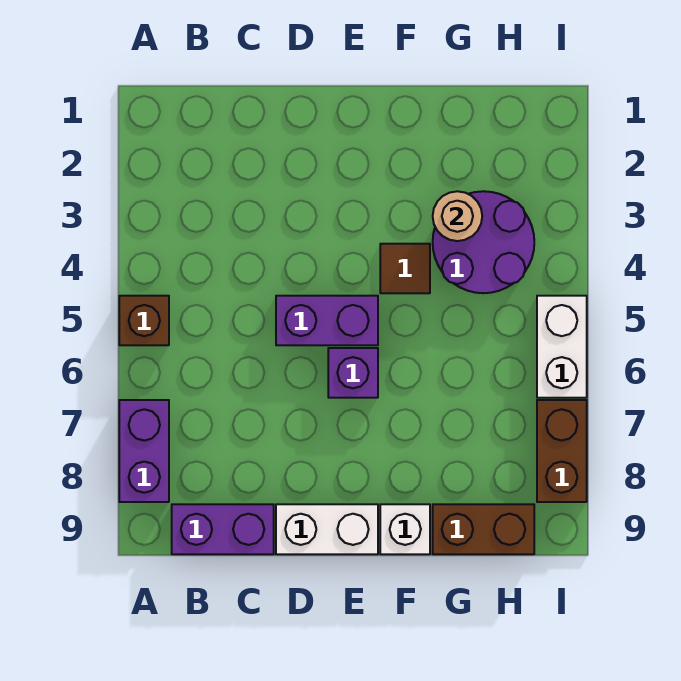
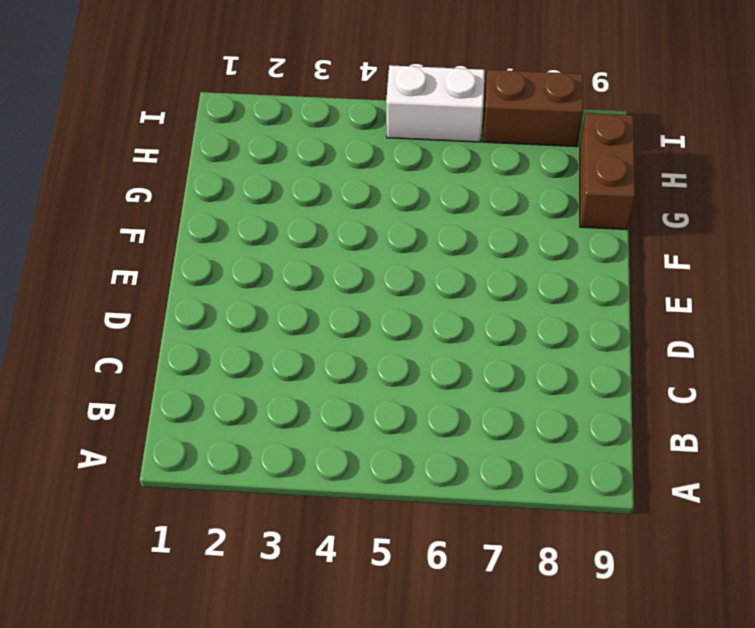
none -> brown 1x1 brick [119,296,169,345]
none -> purple 1x2 brick [119,400,169,502]
none -> purple 1x2 brick [172,504,274,554]

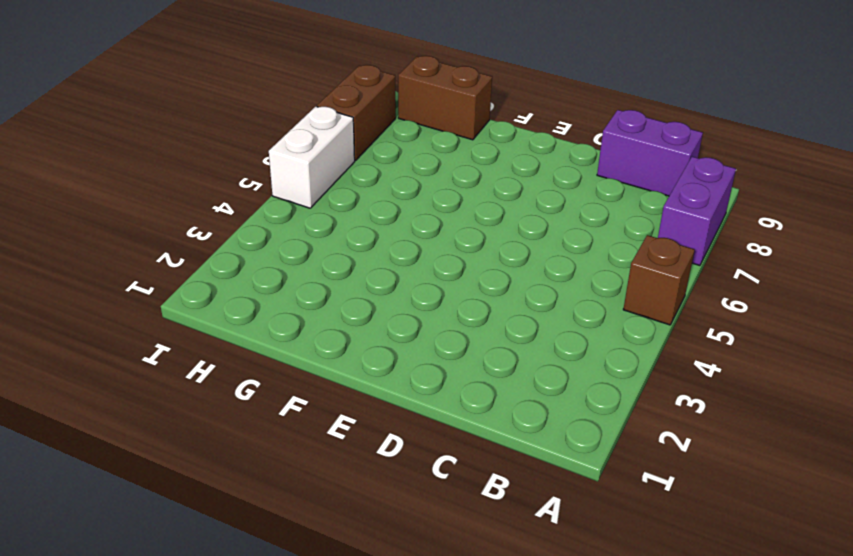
none -> purple 1x2 brick [276,296,378,345]
none -> white 1x2 brick [276,504,378,554]
none -> purple 1x1 brick [328,348,378,398]

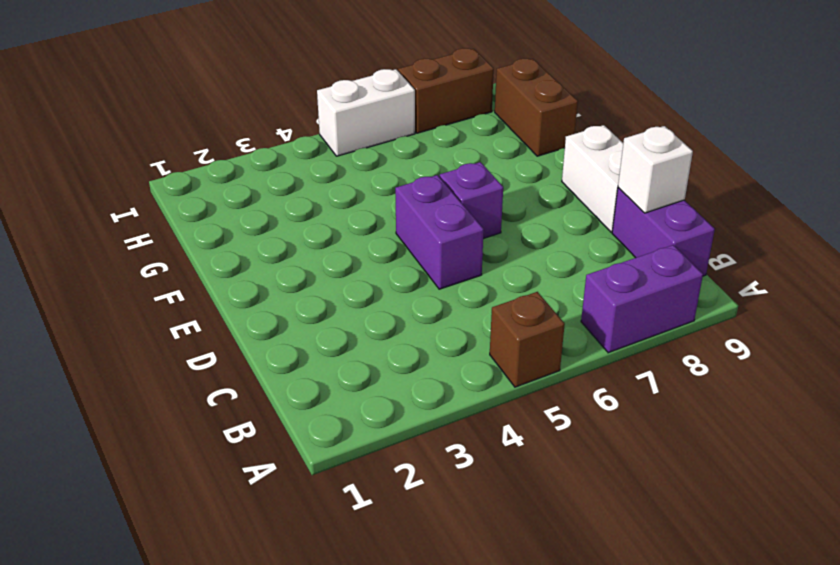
white 1x1 brick [618,126,693,213] -> white 1x1 brick moved to [380,504,430,554]
none -> brown 1x1 tile [380,244,430,293]
none -> purple 2x2 round brick [433,191,534,293]
none -> tan 1x1 round brick [433,191,482,241]

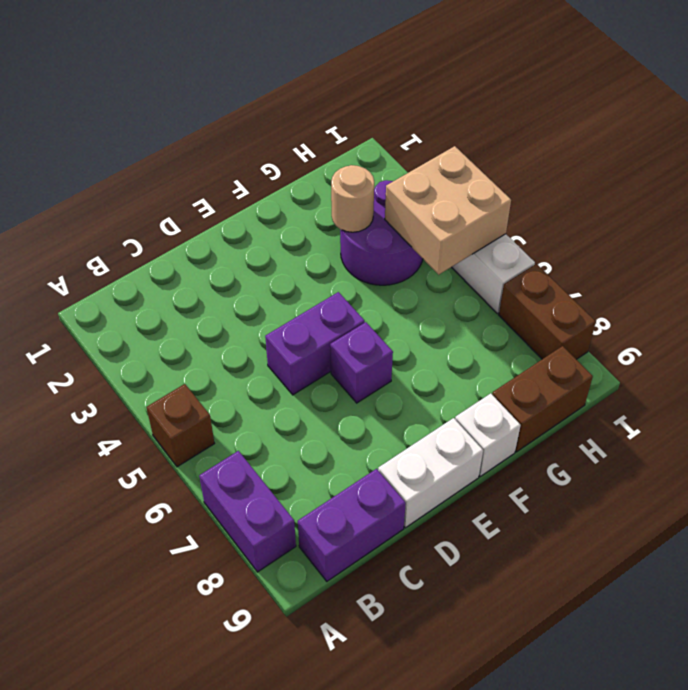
tan 2x2 brick [385,146,511,275] -> none
none -> brown 1x1 tile [380,244,430,293]

